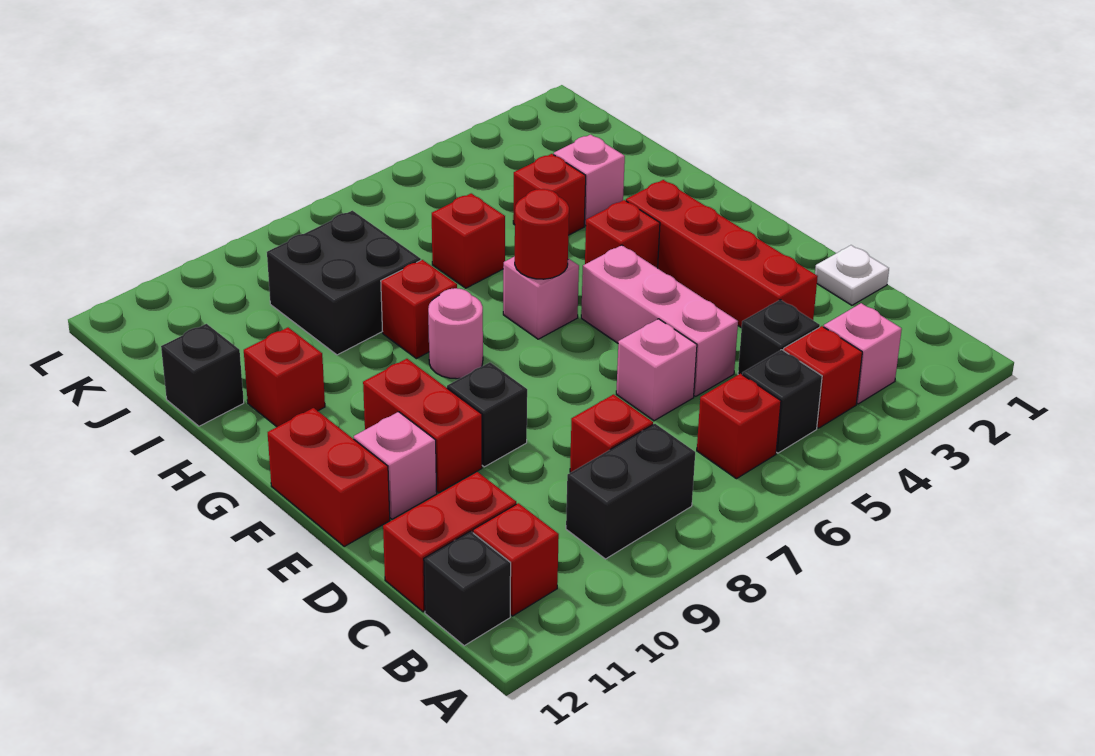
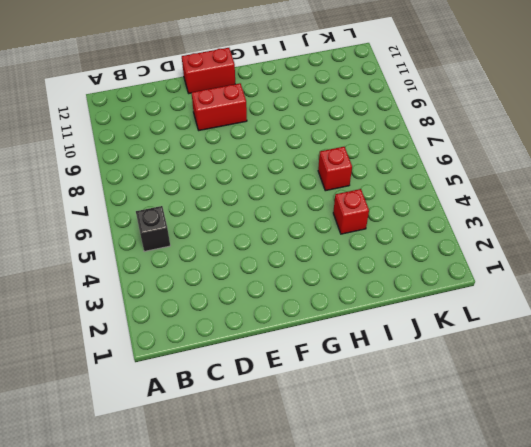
none -> pink 1x1 brick [824,303,902,404]
none -> red 1x1 brick [783,326,862,428]
none -> red 1x1 brick [697,374,781,479]

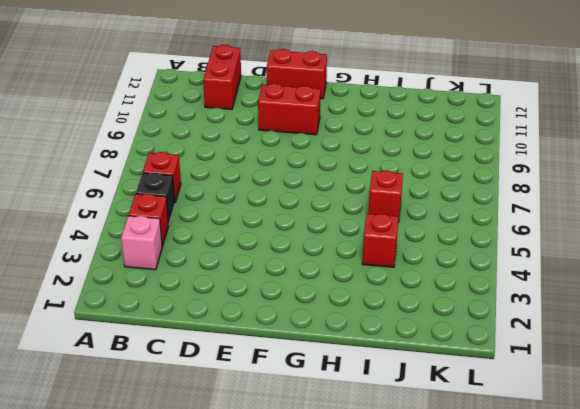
none -> black 1x2 brick [566,424,695,559]
none -> red 1x1 brick [473,503,559,616]
none -> black 1x1 brick [424,531,511,646]

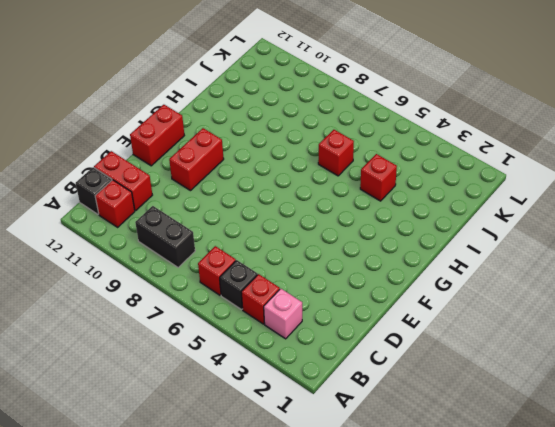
none -> black 1x1 brick [738,300,820,375]
none -> red 1x1 brick [570,394,653,473]
none -> white 1x1 plate [815,245,889,305]

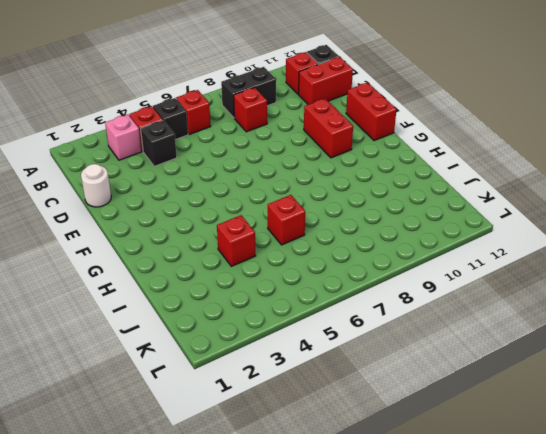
white 1x1 round brick [81,164,111,207] -> white 1x1 plate [815,245,889,305]
none -> red 1x4 brick [626,180,818,328]
none -> pink 1x3 brick [581,245,738,397]
none -> pink 1x1 brick [616,319,697,421]

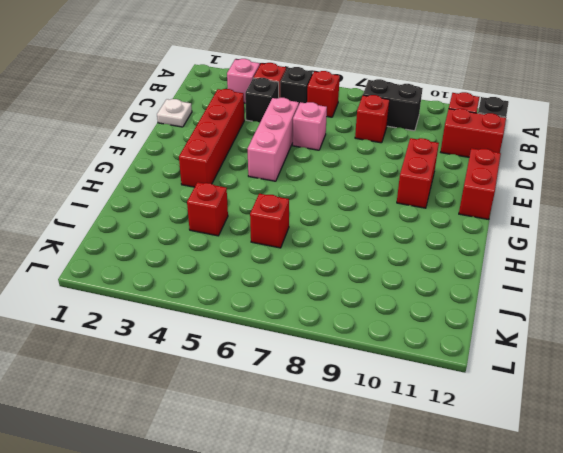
none -> black 1x1 brick [447,362,527,467]
none -> pink 1x1 brick [354,412,437,519]
none -> red 1x1 brick [585,200,660,268]

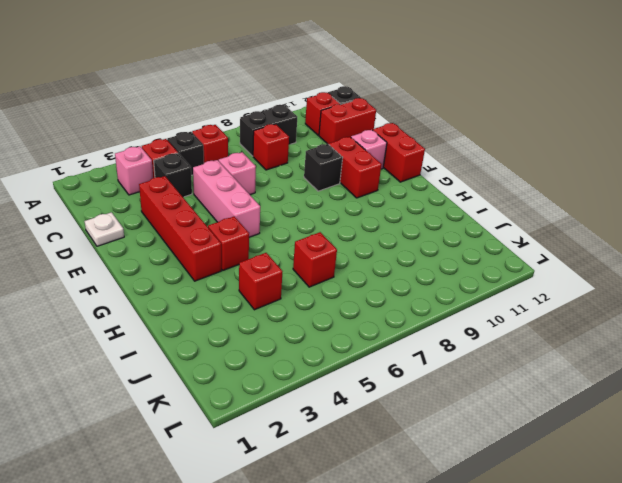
none -> pink 1x1 brick [503,256,579,339]
none -> pink 1x1 round brick [428,288,483,379]
none -> red 1x1 brick [381,260,457,359]

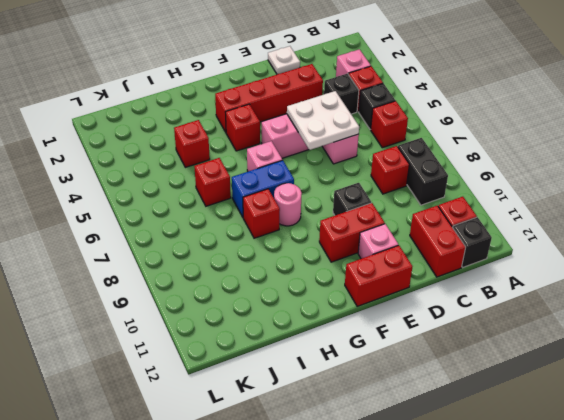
white 2x2 plate [287,91,359,150] -> none
blue 1x2 brick [232,160,294,217] -> none
none -> red 1x1 brick [244,328,325,427]
none -> pink 1x1 brick [554,135,625,226]
none -> black 2x2 brick [267,211,421,355]

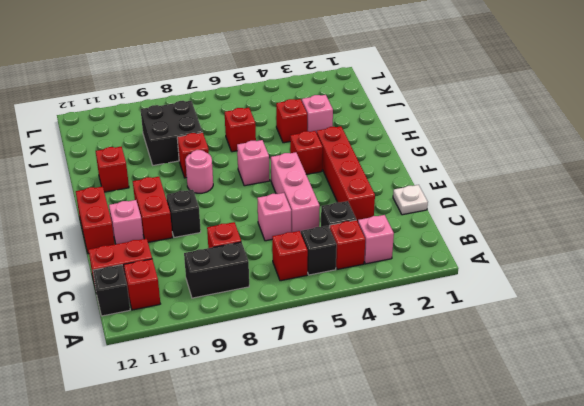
none -> black 1x1 brick [161,324,244,426]
none -> red 1x1 round brick [515,189,569,279]

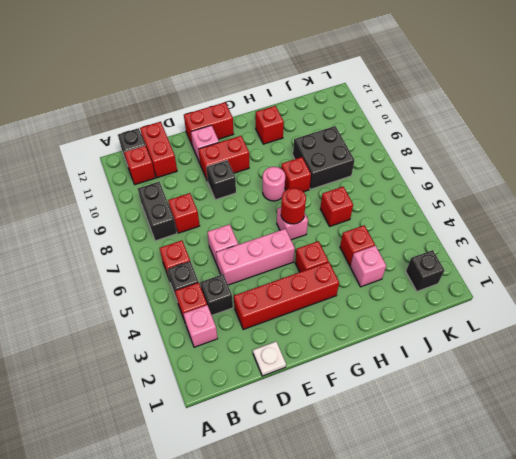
black 1x1 brick [406,250,444,291] -> black 1x1 brick moved to [161,324,244,426]

